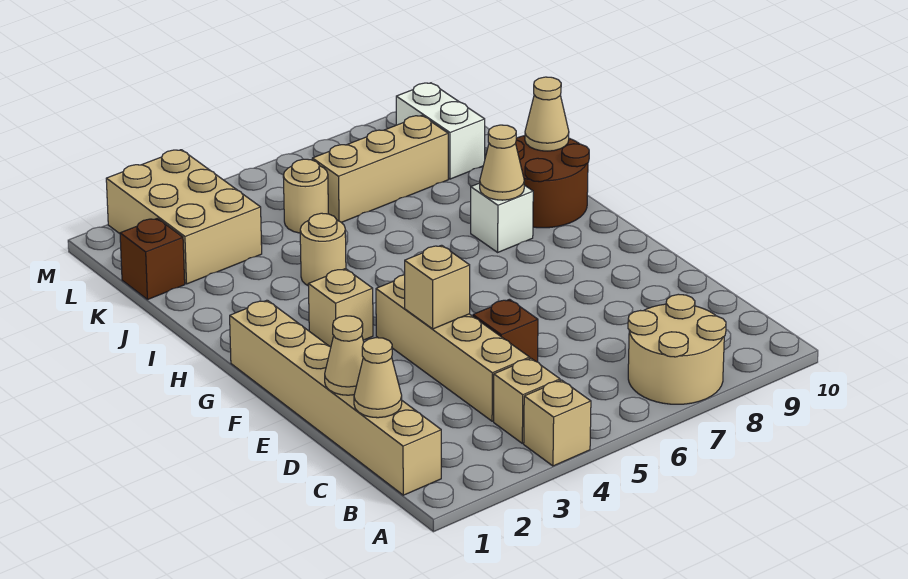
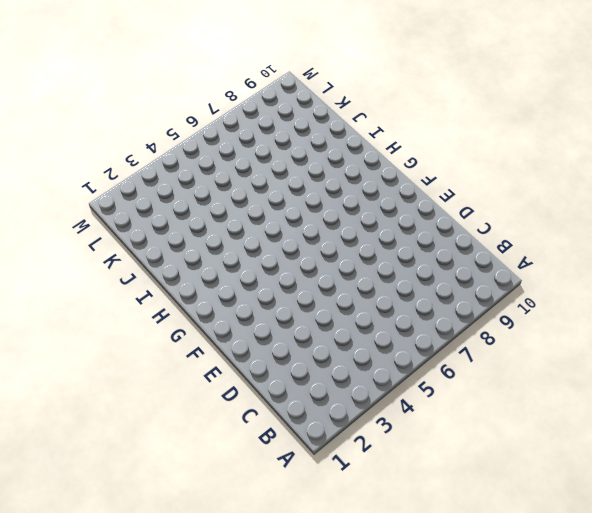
none -> tan 1x1 brick [524,380,591,466]
none -> tan 2x2 round brick [628,294,726,404]
none -> tan 1x6 brick [230,300,441,495]

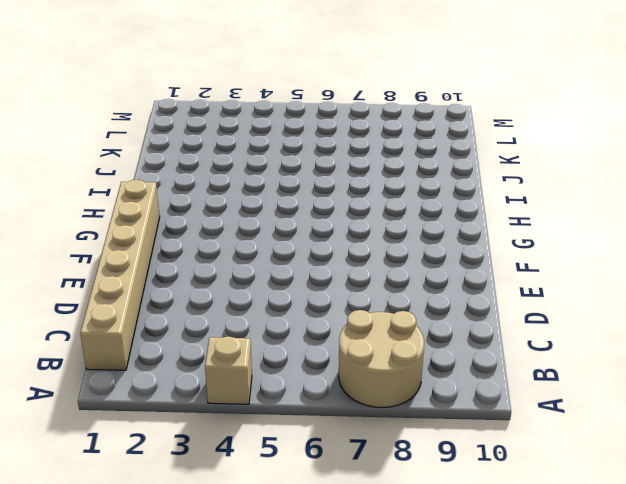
none -> tan 1x1 brick [494,358,560,443]
none -> tan 1x4 brick [376,275,530,421]
none -> brown 1x1 brick [473,299,538,362]

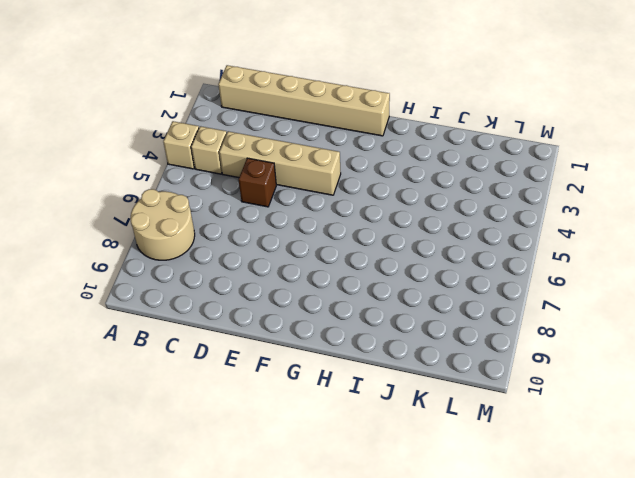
none -> tan 1x1 brick [308,269,373,347]
none -> white 1x1 brick [471,183,533,252]
none -> brown 2x2 round brick [516,136,589,228]

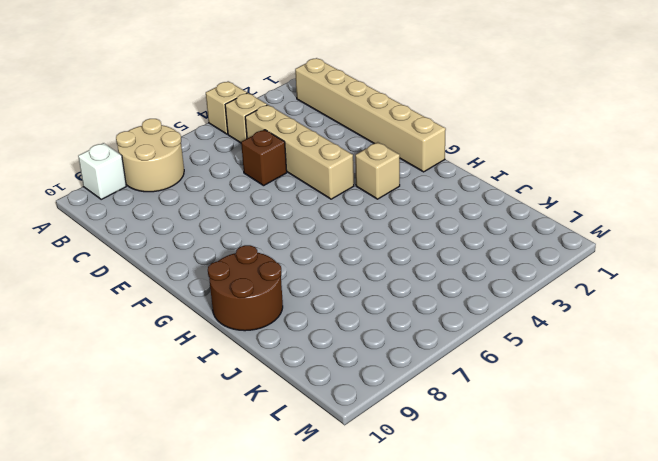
white 1x1 brick [78,143,126,199] -> white 1x1 brick moved to [471,183,533,252]
none -> tan 1x1 round brick [300,213,346,285]
none -> brown 1x1 brick [120,218,185,300]
none -> tan 2x3 brick [106,150,262,284]

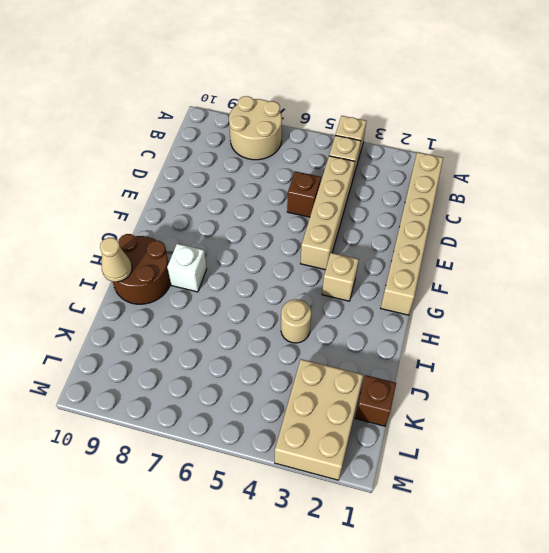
none -> tan 1x1 round brick [283,159,328,233]
none -> tan 1x3 brick [312,116,448,222]
none -> white 1x2 brick [396,83,485,179]

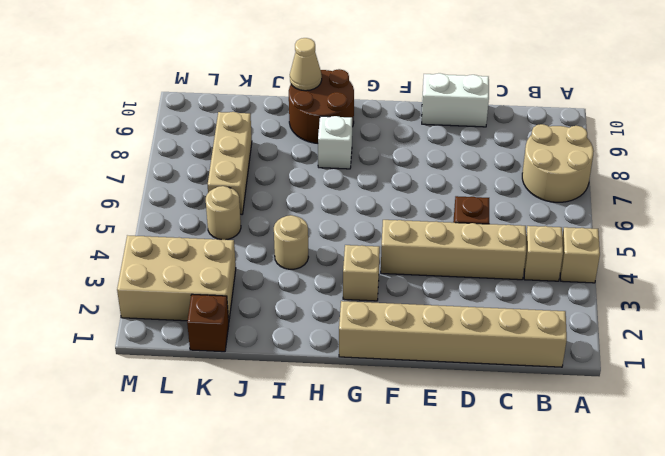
white 1x2 brick [422,73,489,127] -> white 1x2 brick moved to [396,83,485,179]
none -> tan 1x1 cone [354,338,402,418]
none -> tan 1x1 cone [325,316,364,395]
none -> tan 1x1 brick [405,245,470,329]

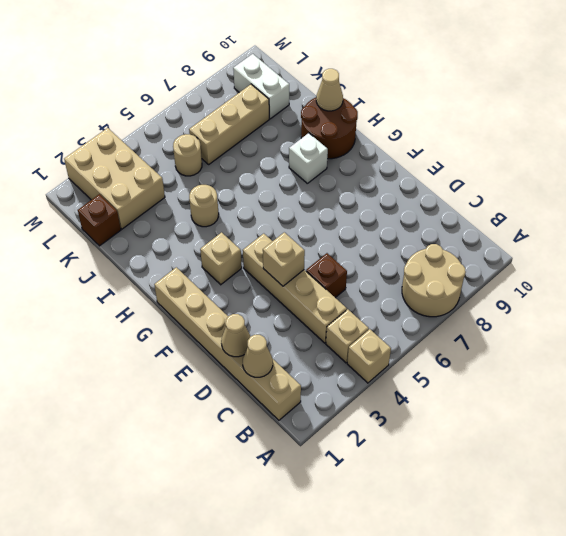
none -> tan 1x1 cone [480,125,524,200]

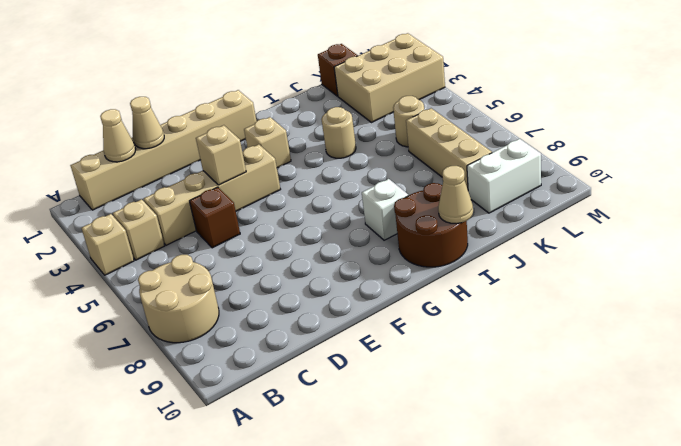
none -> tan 1x1 cone [480,125,524,200]

